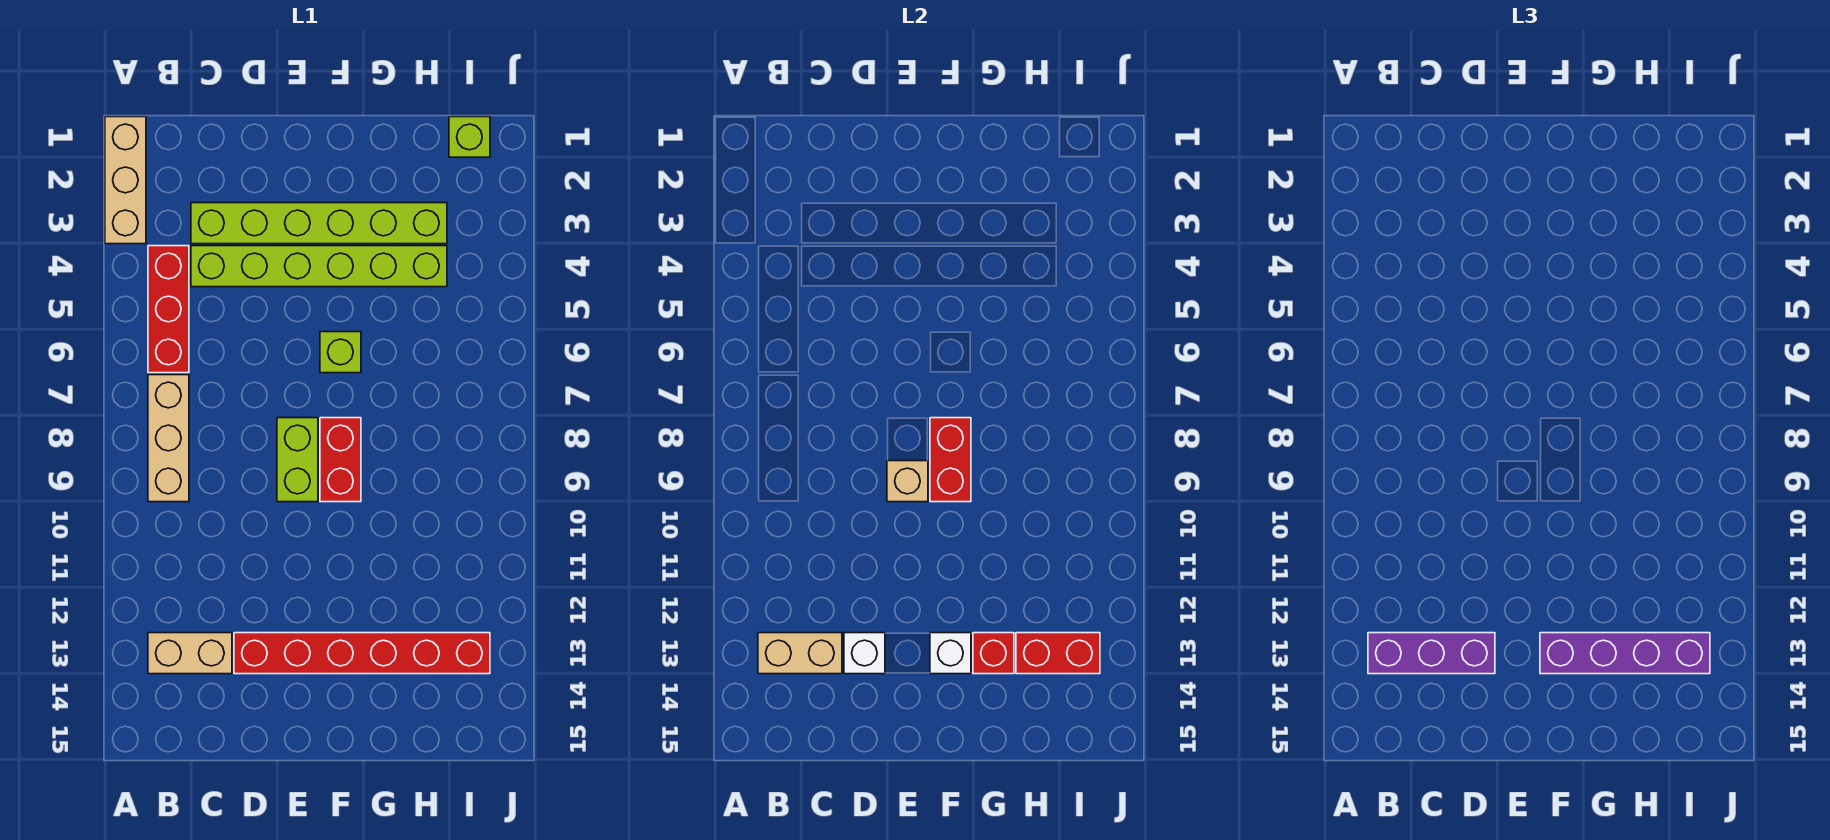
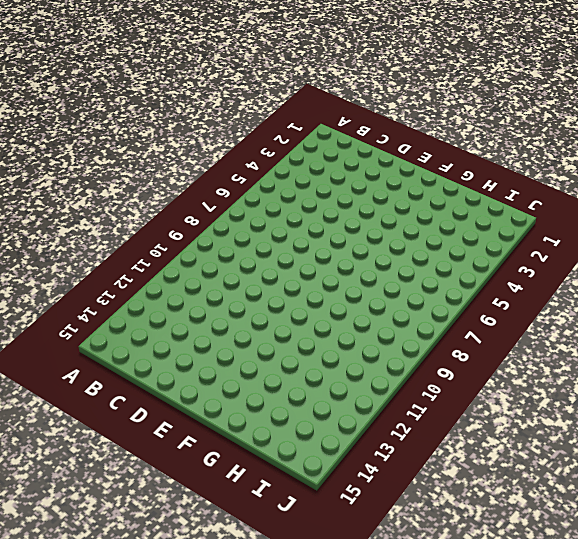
none -> tan 1x3 brick [105,117,146,244]
none -> red 1x3 brick [148,246,189,373]
none -> tan 1x3 brick [148,375,189,502]

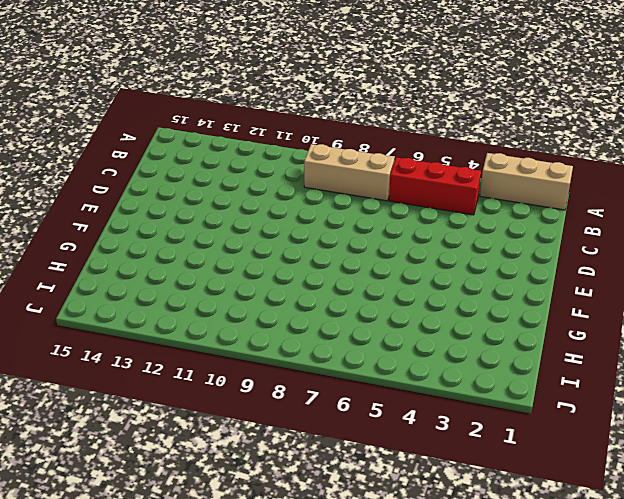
none -> tan 1x2 brick [148,633,232,674]
none -> lime 1x6 brick [191,203,447,244]
none -> lime 1x6 brick [191,246,447,287]

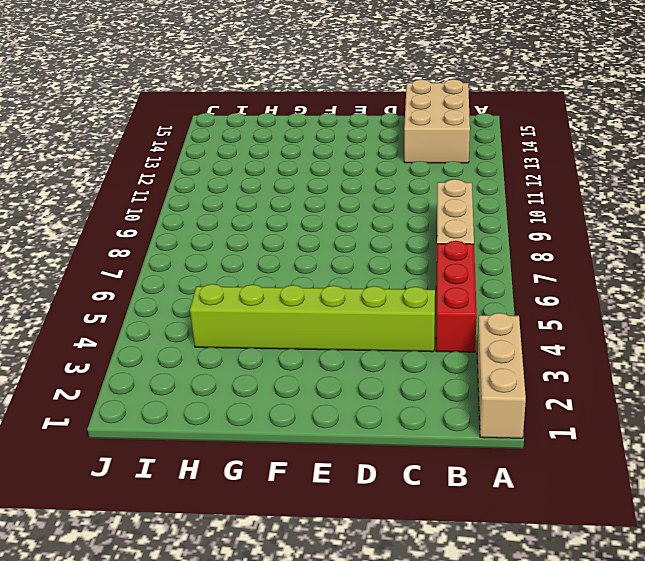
tan 2x3 brick [404,79,470,163] -> tan 1x2 brick [148,633,232,674]
none -> lime 1x6 brick [191,203,447,244]
none -> red 1x6 brick [234,633,490,674]
none -> lime 1x2 brick [277,418,318,502]

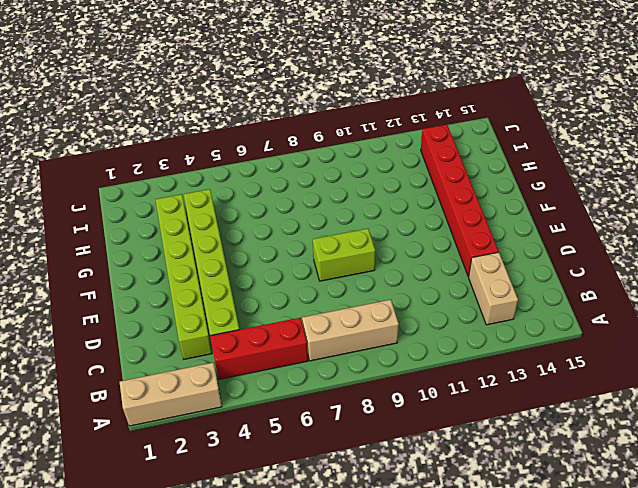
none -> lime 1x1 brick [320,332,361,373]
none -> red 1x2 brick [320,418,361,502]
none -> lime 1x1 brick [449,117,490,157]

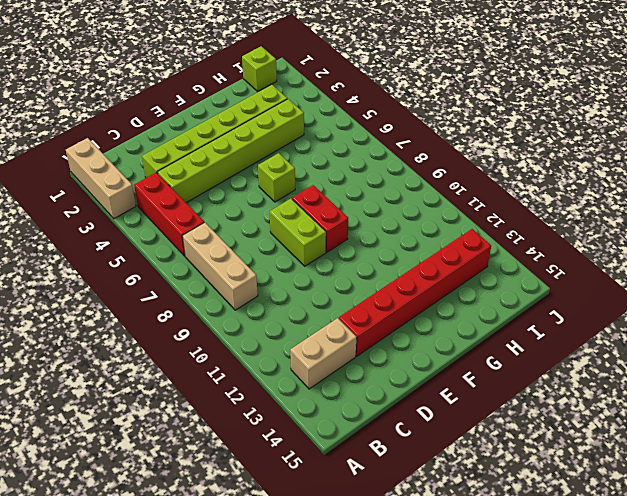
none -> tan 1x2 brick [758,633,842,674]
none -> white 1x1 brick [844,633,885,674]
none -> tan 1x1 brick [887,461,928,502]

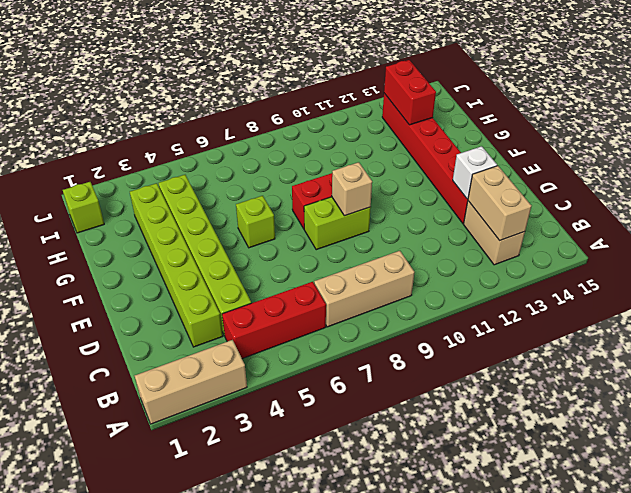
none -> red 1x2 brick [930,418,971,502]
none -> white 1x1 brick [930,633,971,674]
none -> red 1x1 brick [973,633,1014,674]

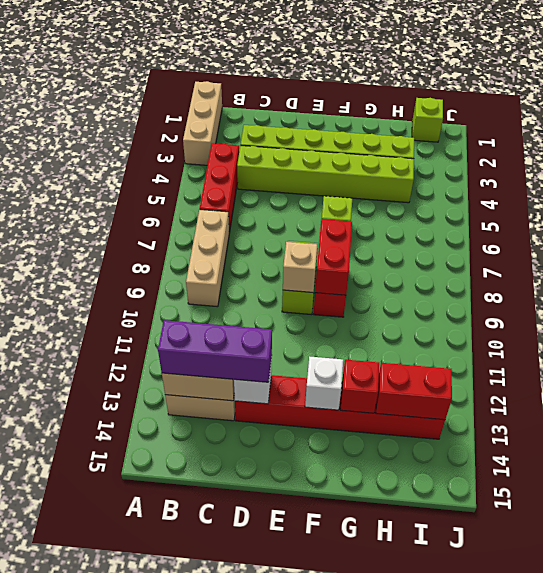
none -> purple 1x4 brick [1540,633,1710,674]

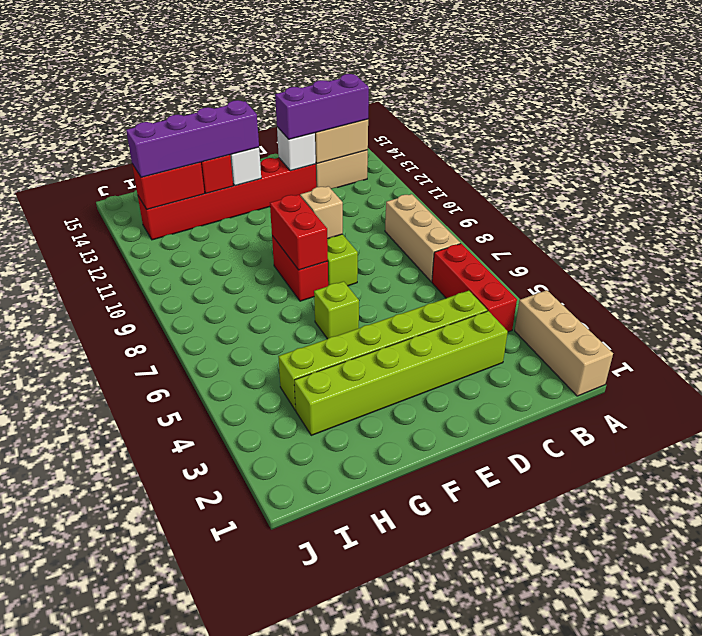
none -> lime 1x1 brick [449,117,490,157]

